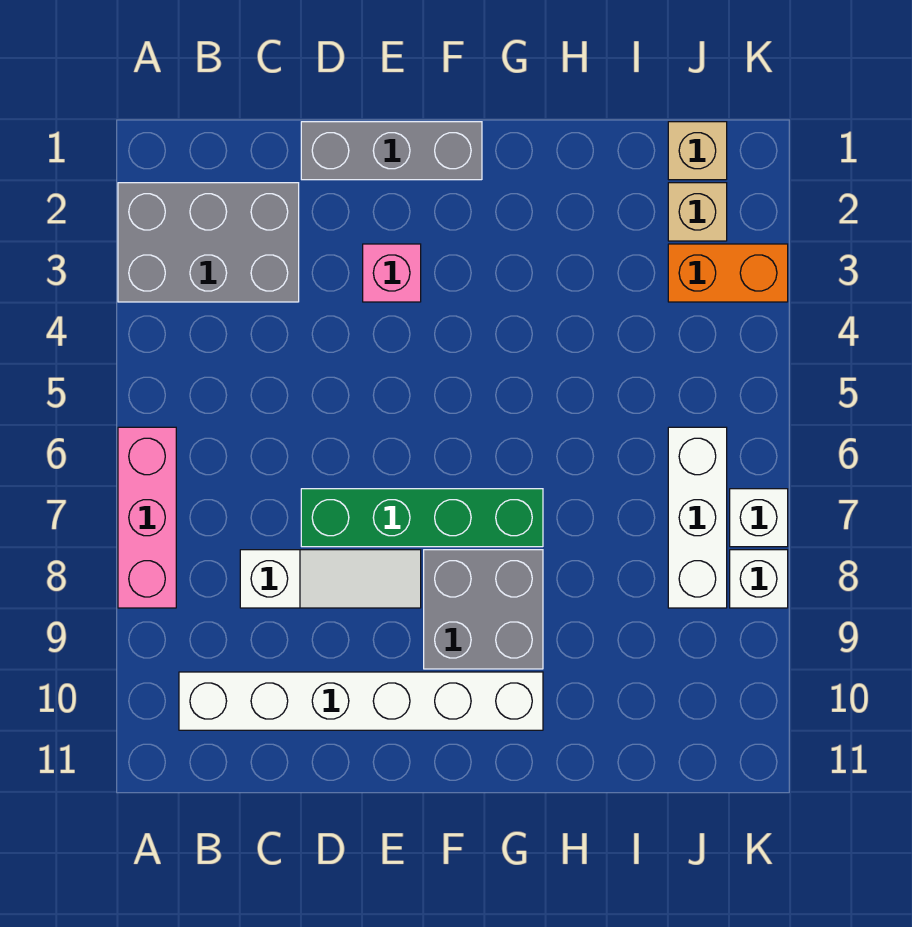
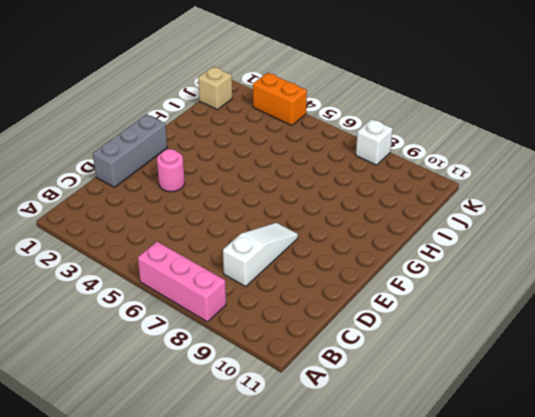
pink 1x1 round brick [157,149,185,192] -> pink 1x1 brick [363,244,421,302]
orange 1x2 brick [253,73,307,125] -> orange 1x2 brick turned to [668,244,788,302]
none -> grey 2x3 brick [118,183,299,302]
none -> white 1x6 brick [179,672,543,730]
none -> green 1x4 brick [301,489,543,547]

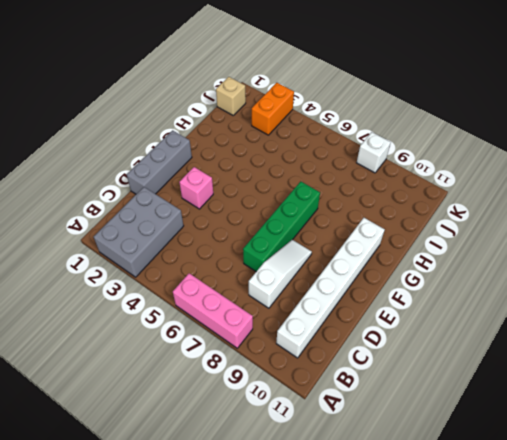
none -> grey 2x2 brick [424,550,543,669]
none -> tan 1x1 brick [668,183,727,241]
none -> white 1x3 brick [668,427,727,608]

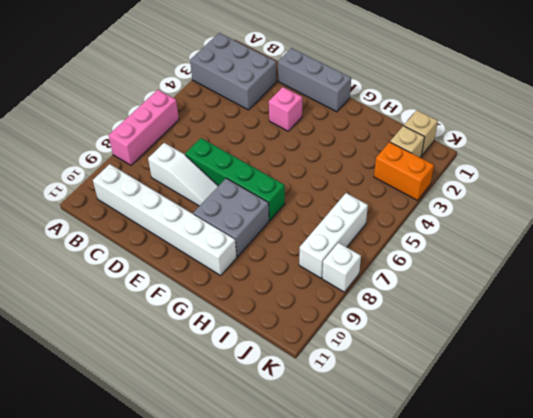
none -> white 1x1 brick [730,489,788,547]

